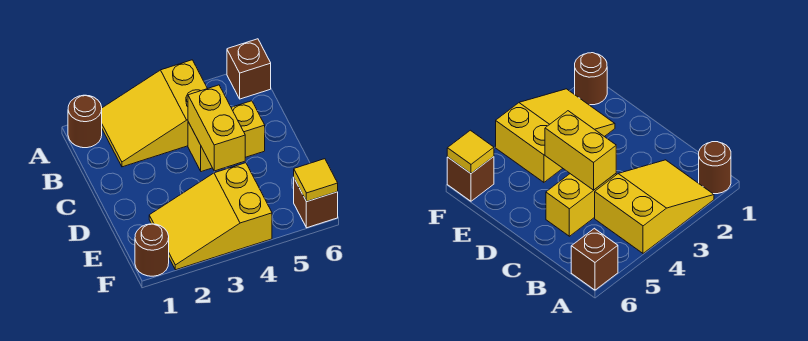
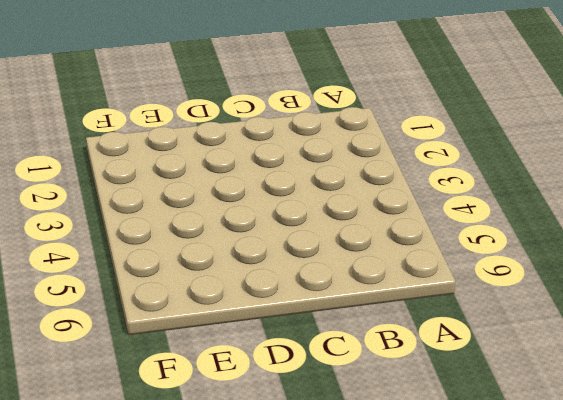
none -> brown 1x1 round brick [68,95,102,148]
none -> yellow 2x3 slope [102,60,207,167]

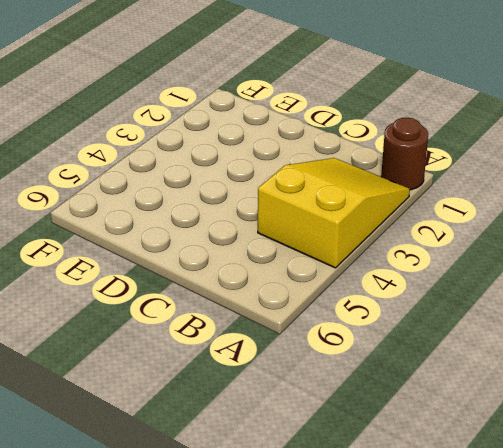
none -> brown 1x1 brick [227,39,271,99]
none -> yellow 1x2 brick [188,101,265,172]

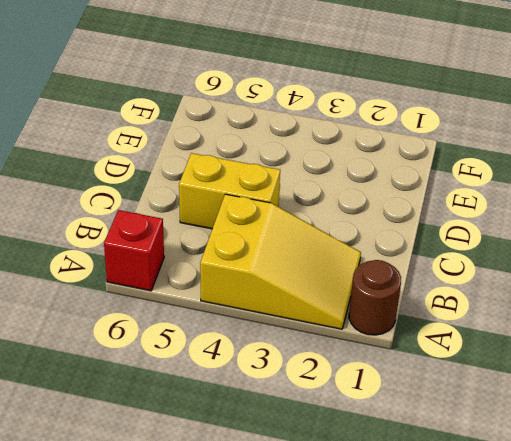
red 1x1 brick [104,210,164,291] -> brown 1x1 brick [227,39,271,99]
none -> yellow 2x3 slope [149,163,272,270]
none -> brown 1x1 round brick [135,224,169,276]

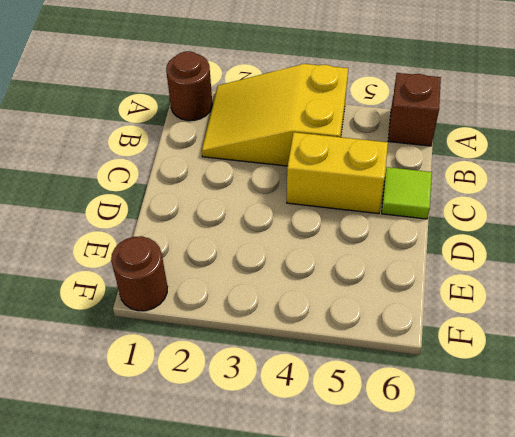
lime 1x1 tile [382,167,432,219] -> none
none -> yellow 2x3 slope [149,163,272,270]
none -> brown 1x1 brick [294,179,338,228]

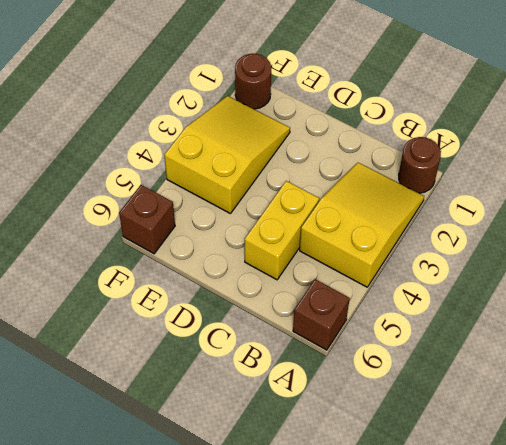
none -> yellow 1x2 brick [188,85,245,171]
none -> yellow 1x1 tile [294,159,338,202]

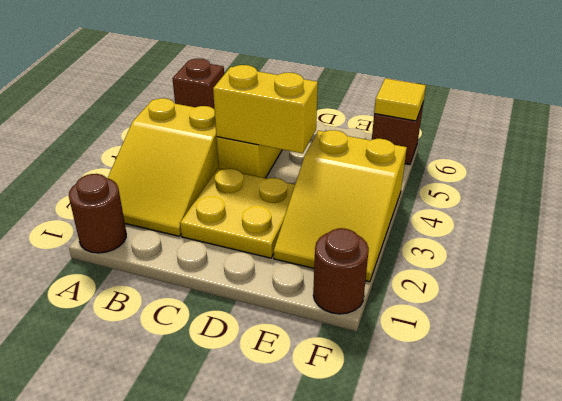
yellow 2x2 plate [180,168,295,258] -> none

